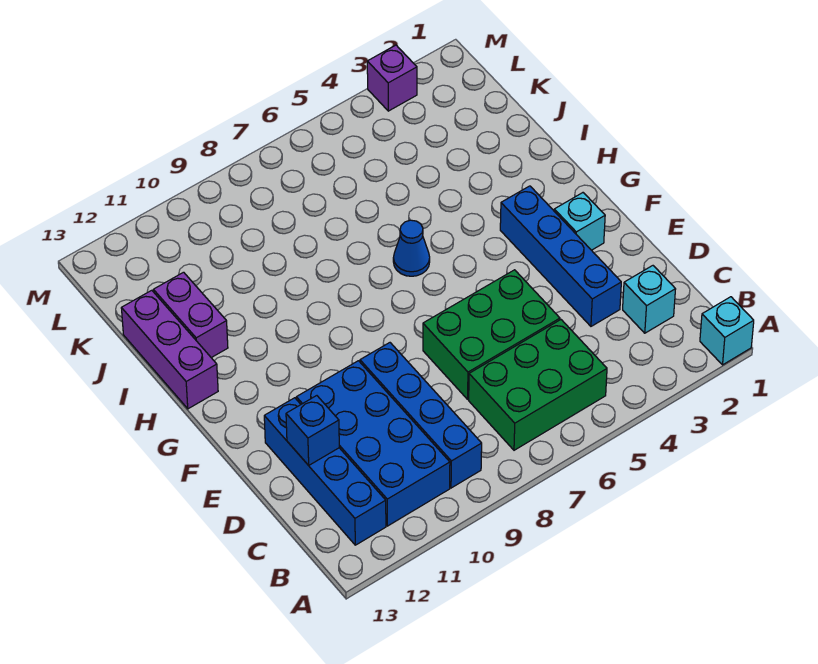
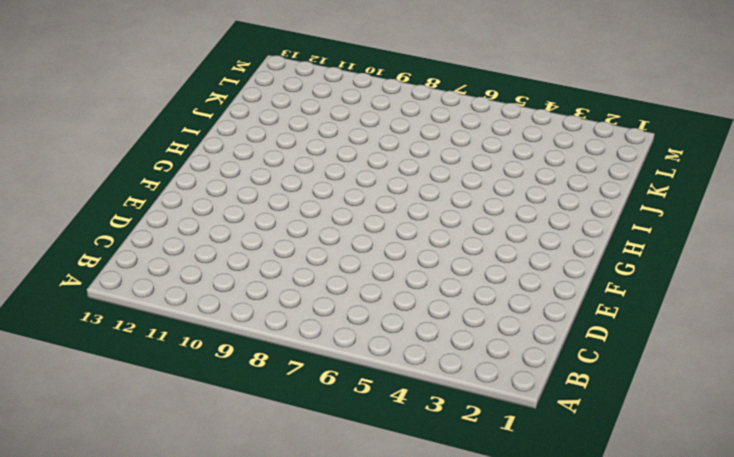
none -> cyan 1x1 brick [700,297,754,365]
none -> green 2x3 brick [469,320,607,450]
none -> blue 1x4 brick [360,343,482,488]

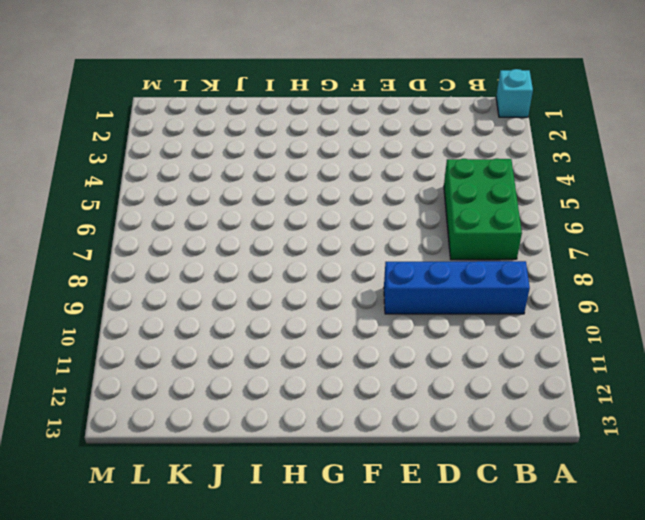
none -> blue 2x4 brick [296,361,450,526]
none -> blue 1x4 brick [264,398,386,545]
none -> cyan 1x1 brick [623,266,676,333]

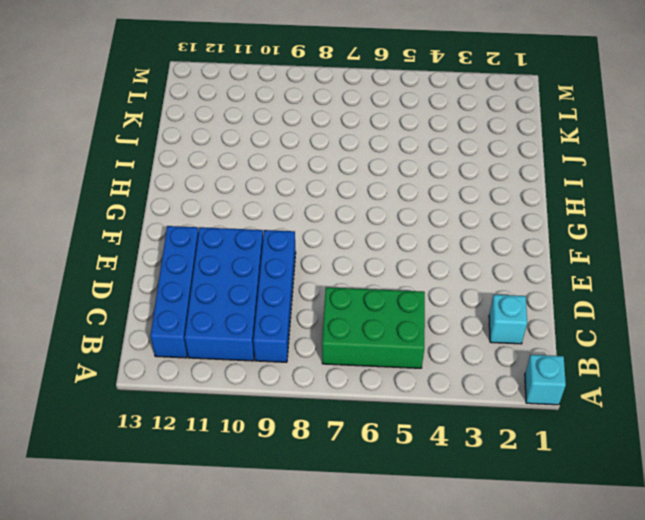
none -> blue 1x4 brick [500,186,621,326]
none -> green 2x3 brick [423,270,560,399]
none -> cyan 1x1 brick [554,193,605,250]

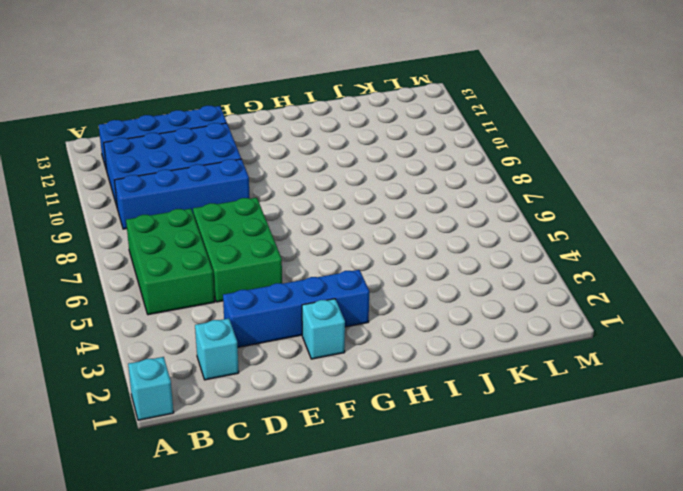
none -> blue 1x1 cone [393,220,430,276]
none -> purple 1x3 brick [121,290,218,409]
none -> purple 1x2 brick [153,272,228,358]

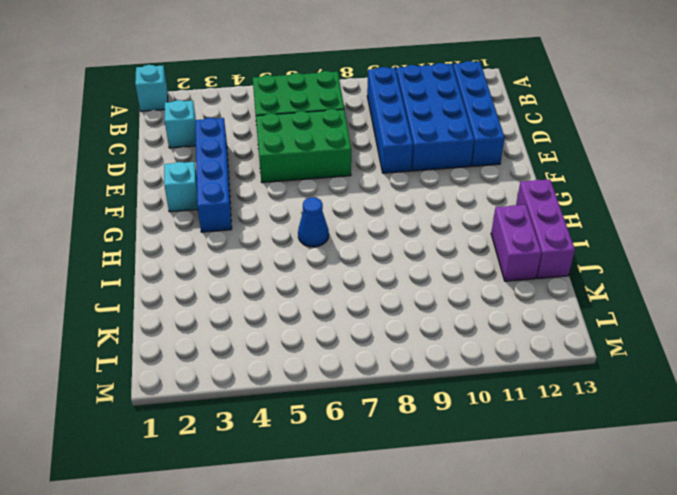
none -> purple 1x1 brick [367,45,417,111]
none -> blue 1x1 brick [286,396,339,465]

